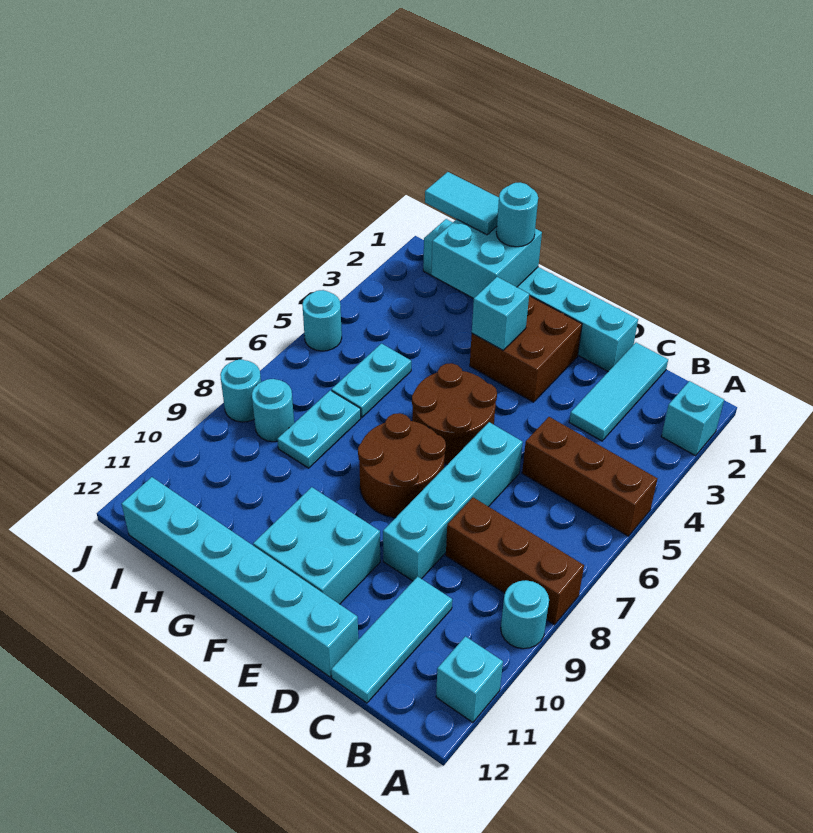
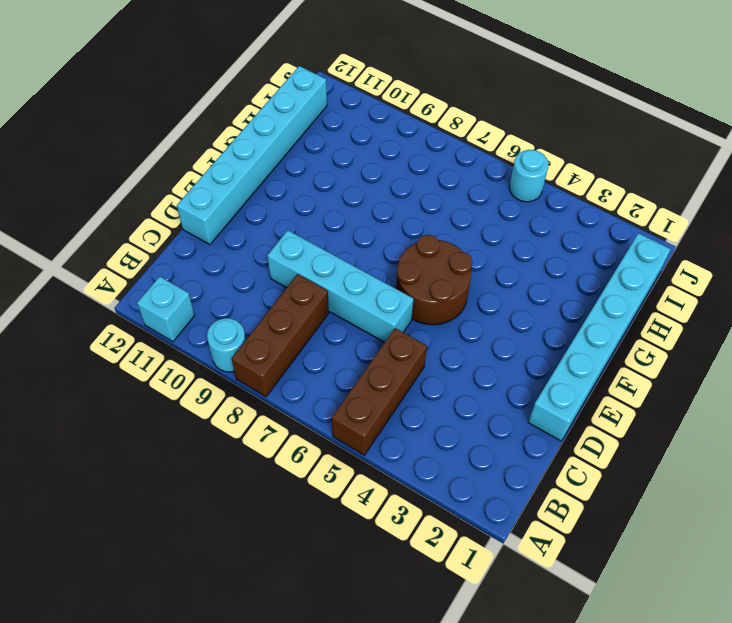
none -> cyan 1x1 brick [661,381,724,456]
none -> cyan 1x3 tile [569,343,668,441]
none -> cyan 1x3 tile [331,577,452,703]

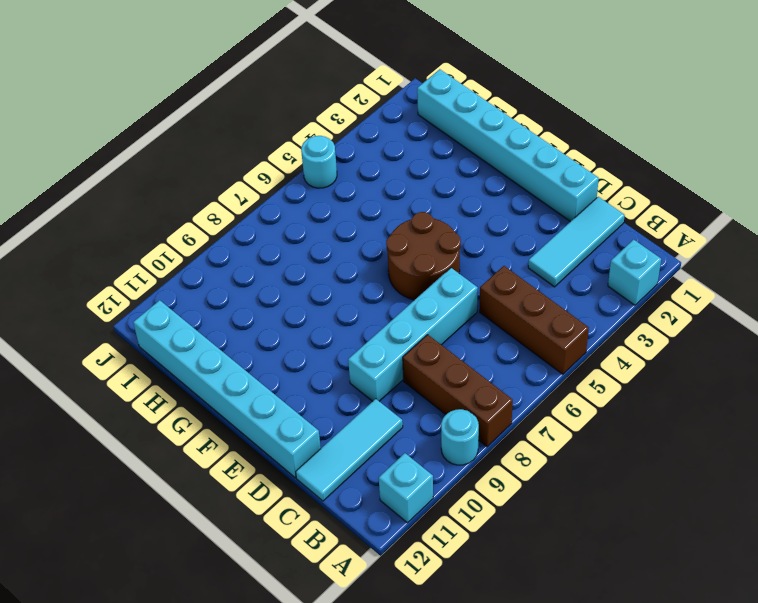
none -> brown 2x2 brick [470,295,582,402]
none -> brown 2x2 round brick [358,413,446,518]
none -> cyan 2x2 brick [253,487,380,604]

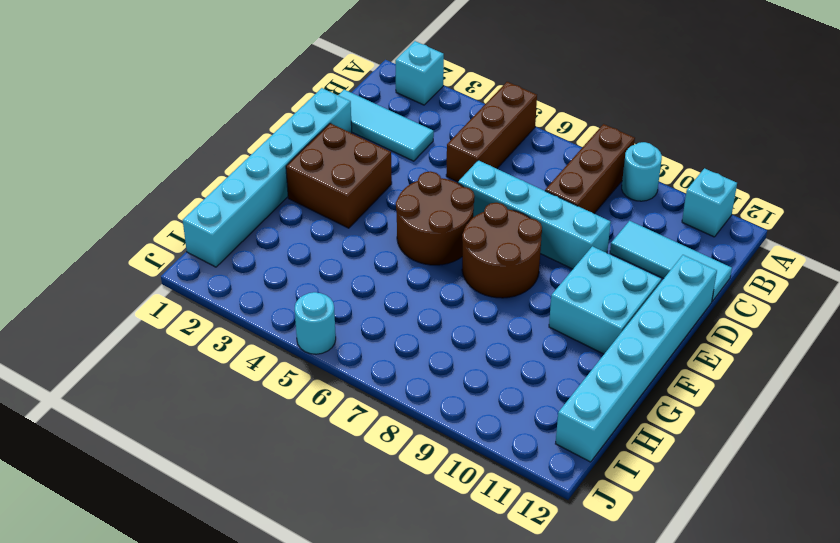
none -> cyan 1x2 plate [332,344,411,417]
none -> cyan 1x2 plate [277,390,361,468]
none -> cyan 1x1 round brick [252,379,294,442]

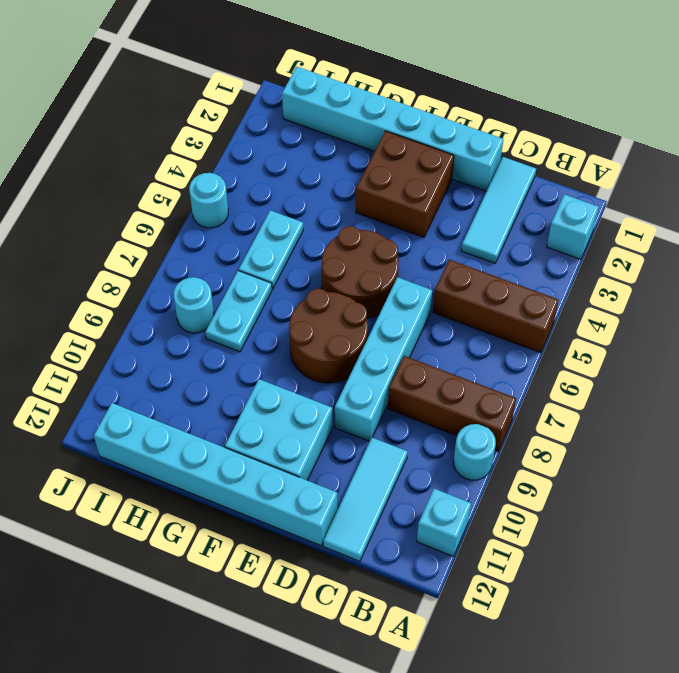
none -> cyan 1x1 round brick [220,360,261,422]
none -> cyan 1x1 brick [472,277,529,350]
none -> cyan 2x2 brick [431,219,542,298]

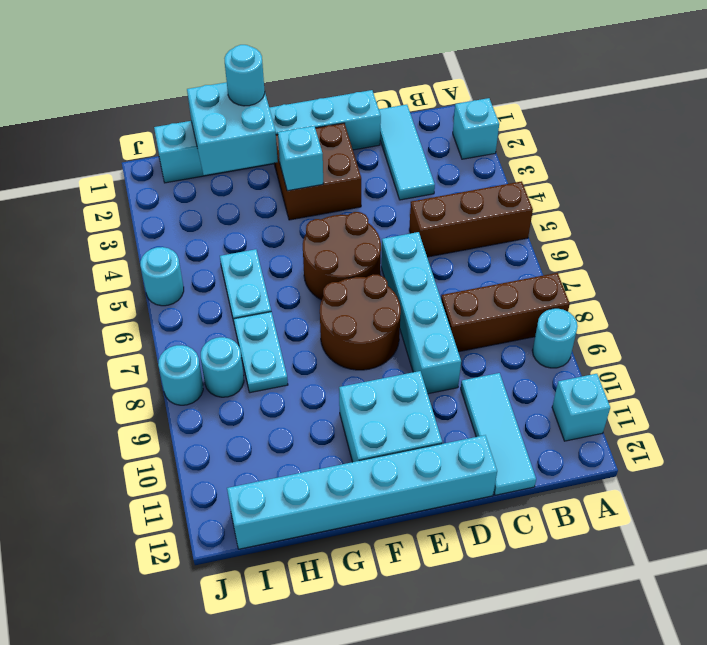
none -> cyan 1x2 tile [425,172,499,235]

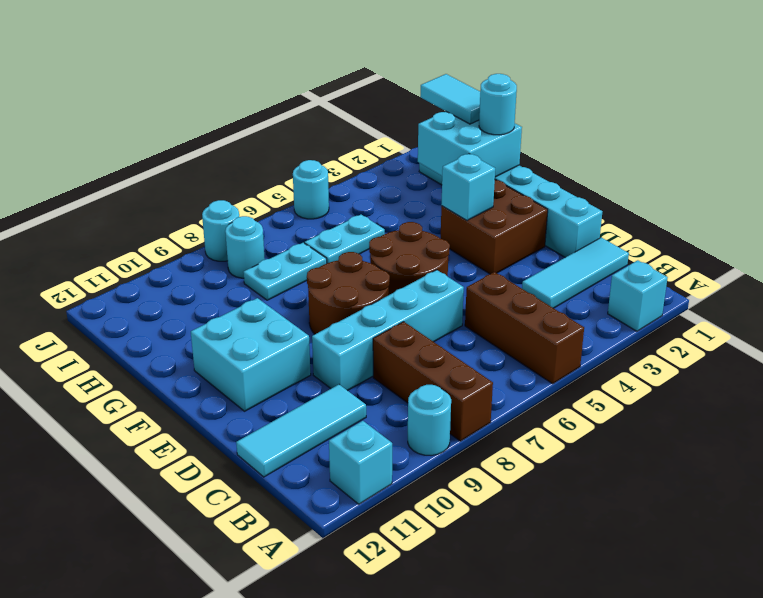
none -> cyan 1x6 brick [122,477,358,677]

